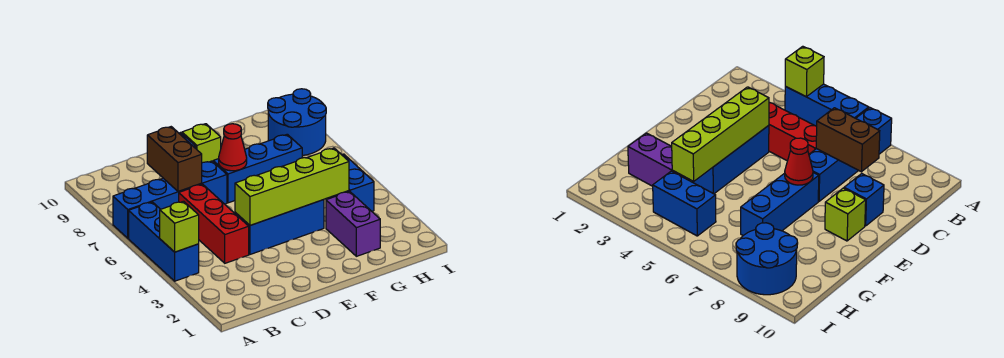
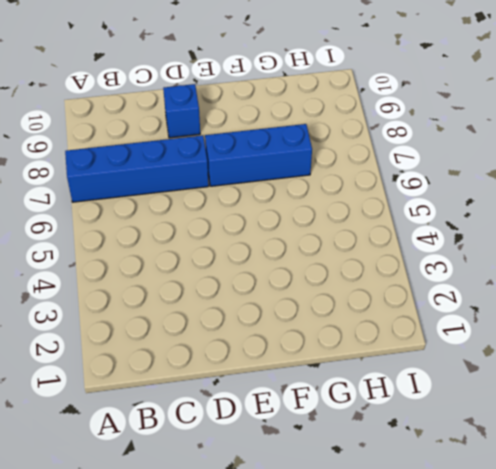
none -> blue 1x3 brick [129,202,199,281]
none -> red 1x3 brick [179,184,249,263]
none -> blue 1x3 brick [235,200,324,254]

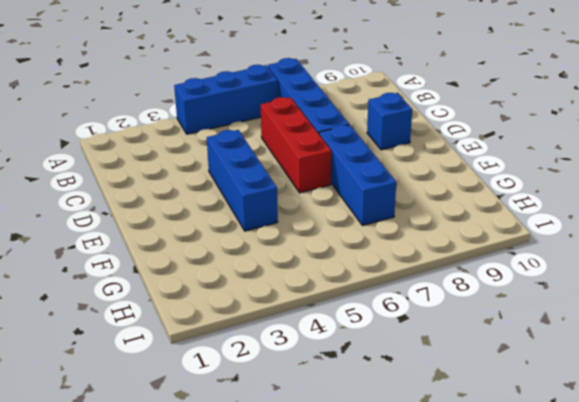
red 1x3 brick [261,97,331,193] -> red 1x3 brick turned to [179,184,249,263]
none -> lime 1x1 brick [182,124,221,163]
none -> purple 1x2 brick [326,191,380,256]
none -> blue 1x2 brick [328,154,374,211]

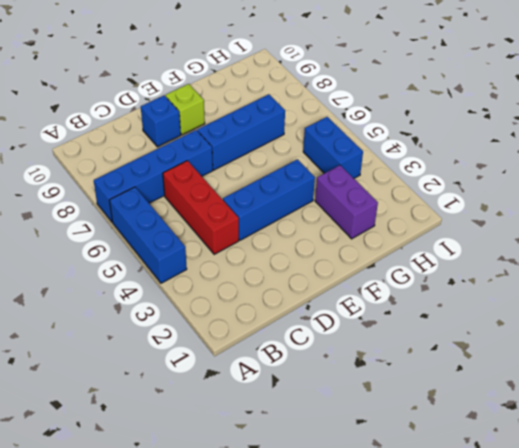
none -> blue 2x2 round brick [268,89,326,155]
none -> lime 1x1 brick [160,201,199,252]
none -> brown 1x2 brick [147,127,202,192]

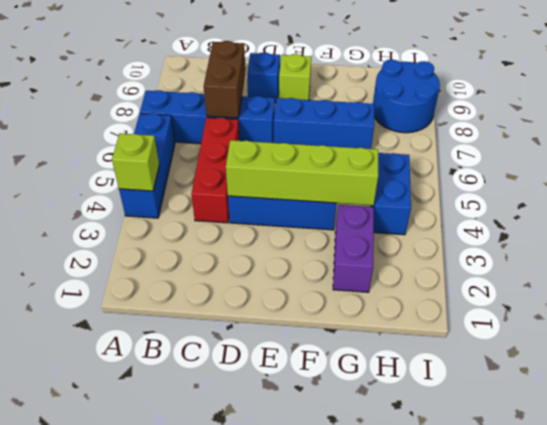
none -> red 1x1 cone [219,124,247,171]

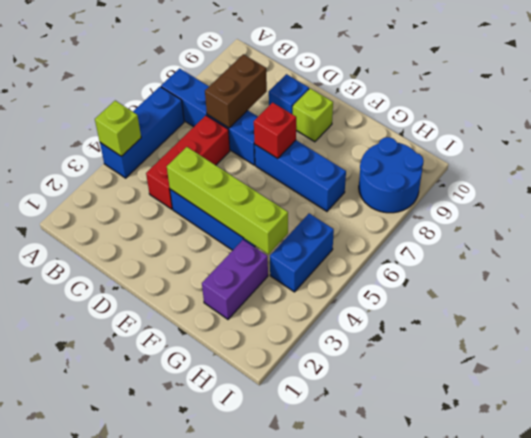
red 1x1 brick [254,103,296,158] -> red 1x1 cone [219,124,247,171]

